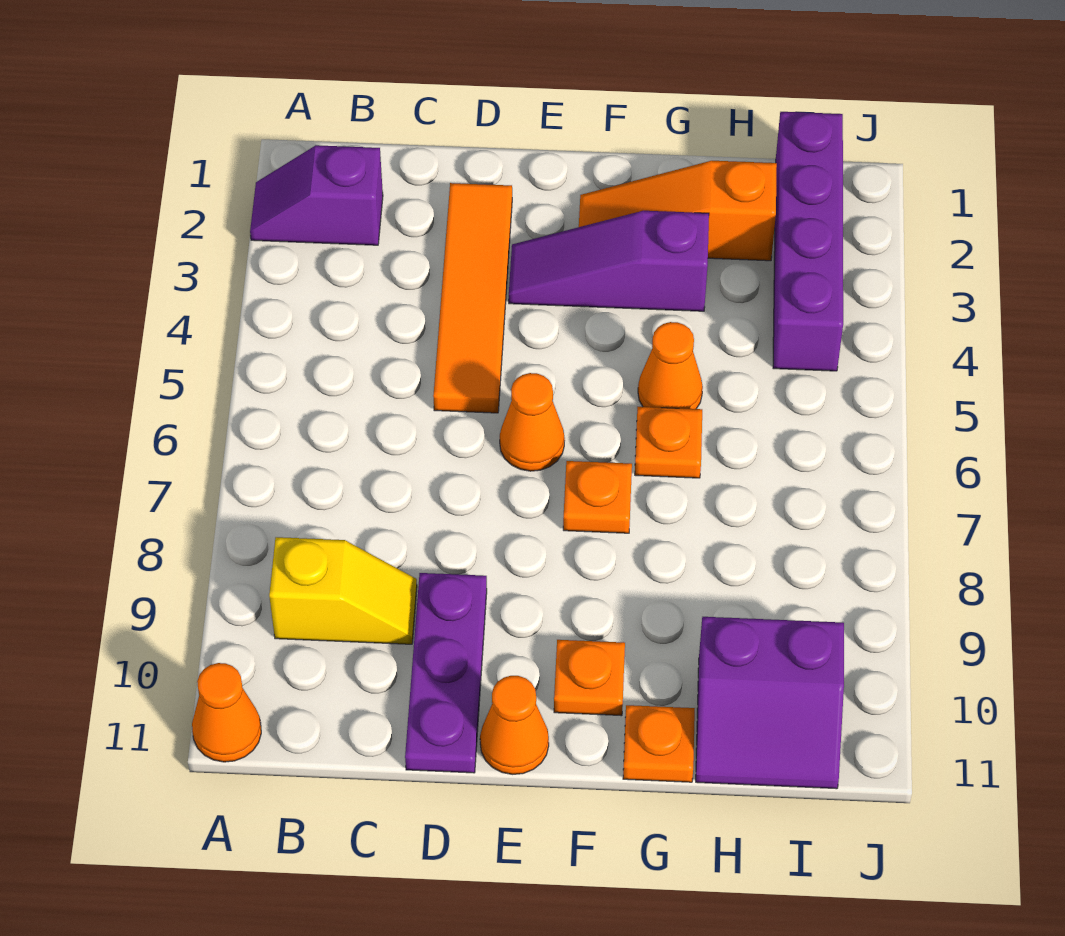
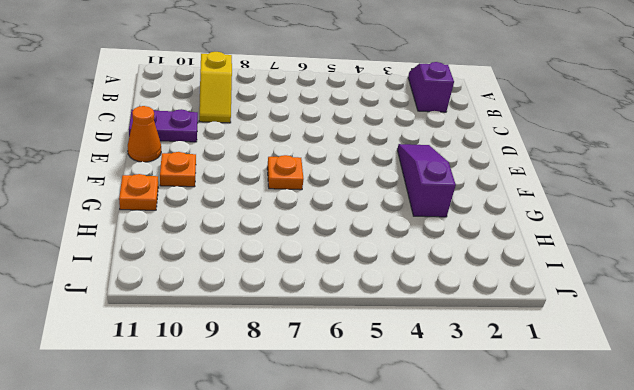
purple 1x2 plate [129,109,198,142] -> purple 1x3 plate [405,573,487,773]
none -> orange 1x1 cone [192,663,261,762]
none -> orange 1x4 tile [433,183,512,413]
none -> orange 1x1 cone [500,373,565,471]

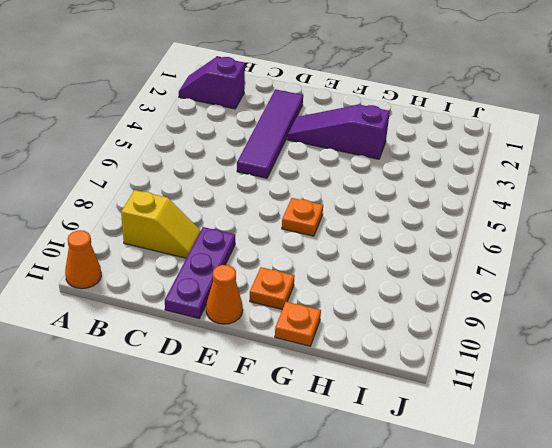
purple 1x4 tile [237,89,303,178] -> orange 1x4 tile [433,183,512,413]
none -> orange 1x1 cone [500,373,565,471]
none -> orange 1x3 slope [579,161,777,261]
none -> orange 1x1 cone [638,322,703,409]

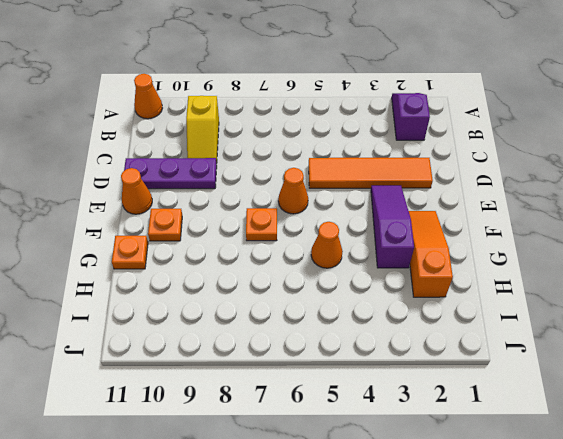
none -> orange 1x1 plate [635,407,702,478]
none -> purple 2x2 slope [696,617,844,789]
none -> purple 1x4 brick [773,112,843,371]

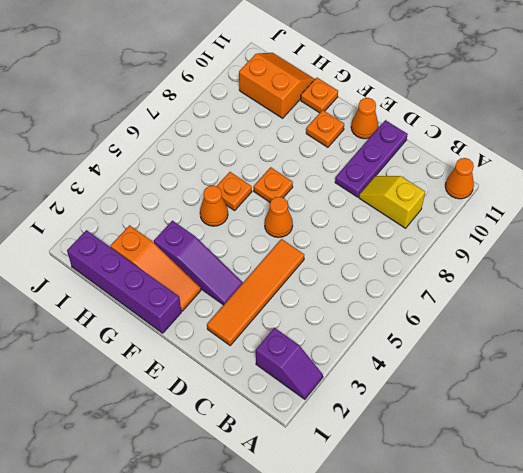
purple 1x4 brick [67,230,181,333] -> purple 1x4 brick turned to [773,112,843,371]
orange 2x2 slope [239,53,315,118] -> purple 2x2 slope [696,617,844,789]

